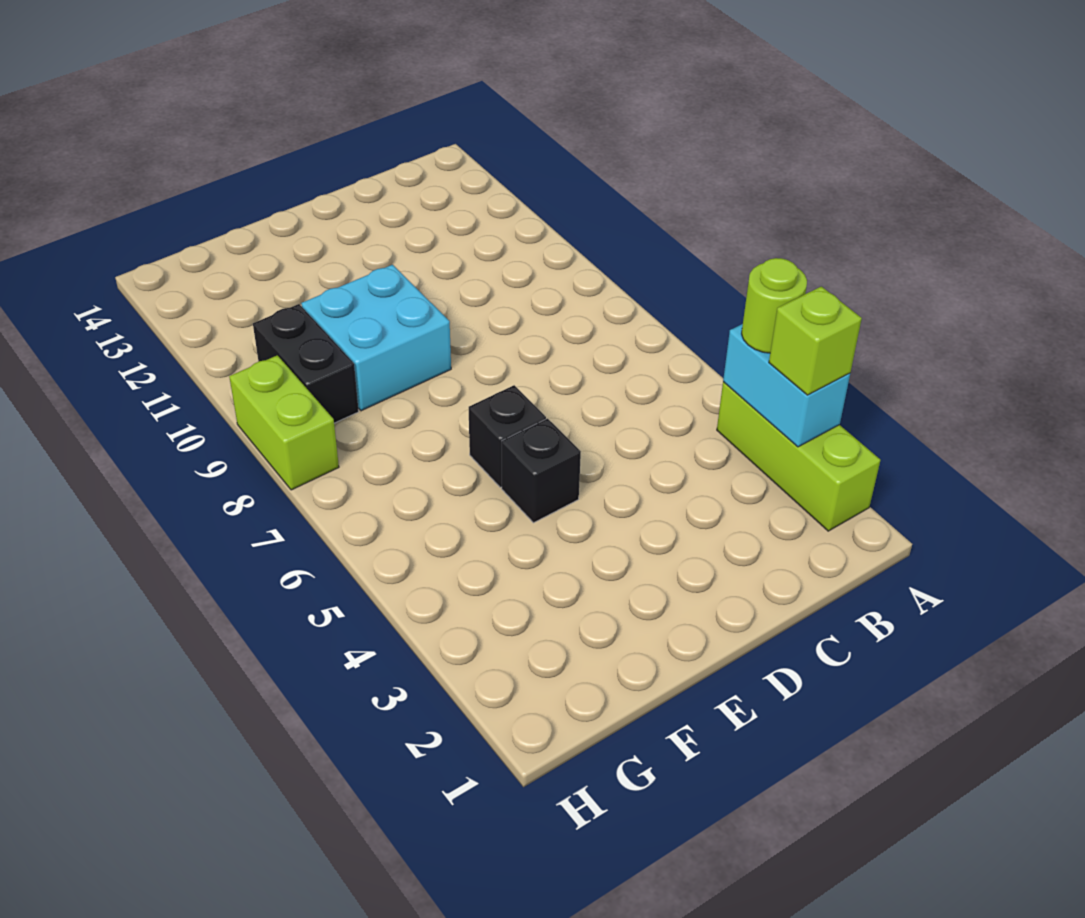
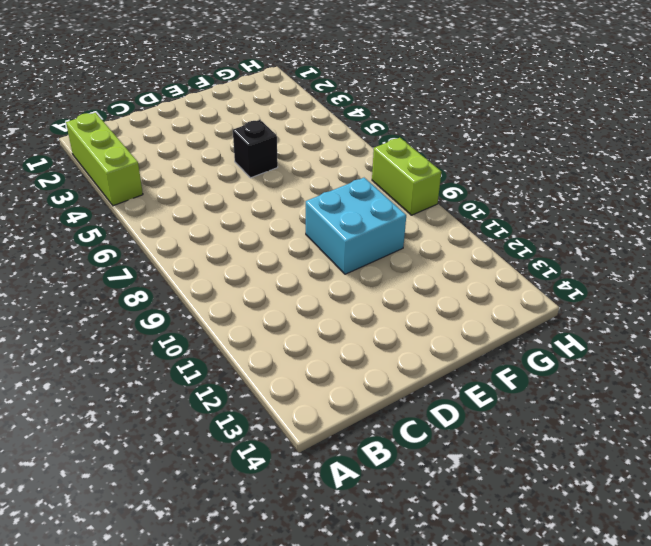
none -> black 1x1 brick [469,385,546,487]
none -> black 1x2 brick [253,304,359,423]

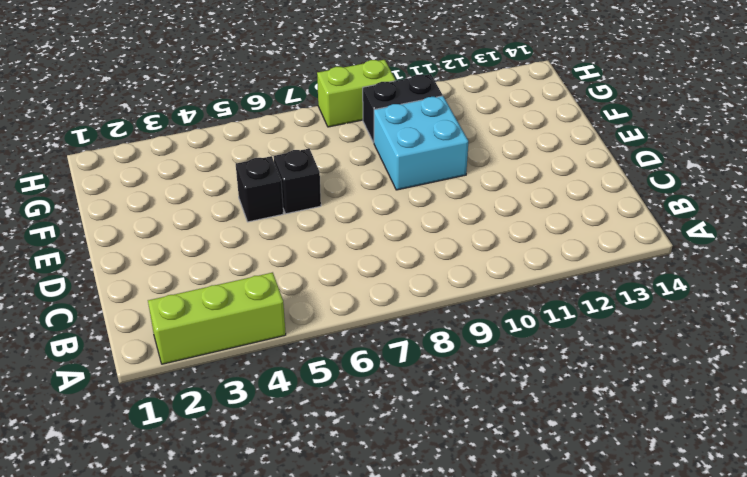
none -> cyan 1x2 brick [723,324,850,447]
none -> lime 1x1 brick [769,286,862,395]

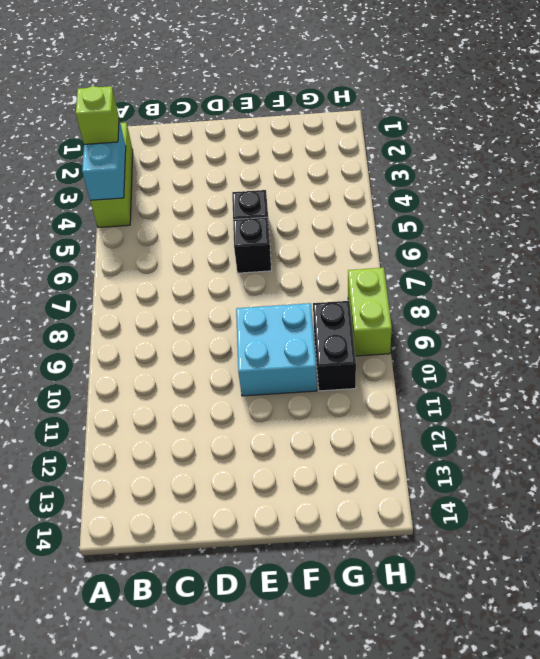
none -> lime 1x1 round brick [742,258,807,353]

